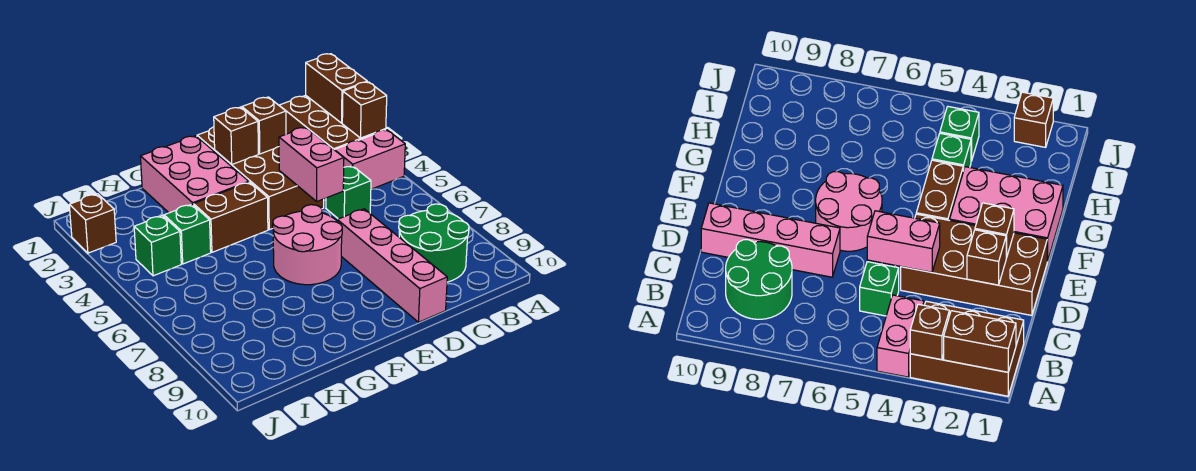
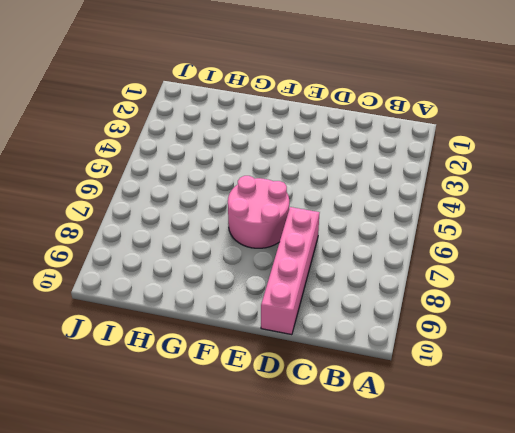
none -> brown 2x3 brick [279,95,386,150]
none -> pink 1x2 brick [335,130,405,189]
none -> green 2x2 round brick [399,204,469,282]

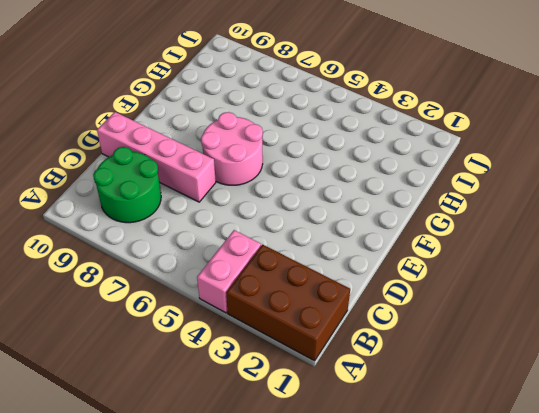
none -> green 1x1 brick [326,166,371,219]
none -> brown 2x4 brick [197,127,324,230]
none -> pink 2x3 brick [140,136,249,213]

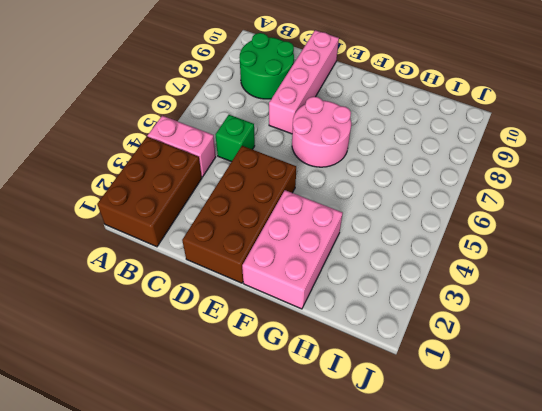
none -> brown 1x2 brick [194,182,268,252]
none -> green 1x1 brick [164,204,211,264]
none -> green 1x1 brick [134,215,181,276]

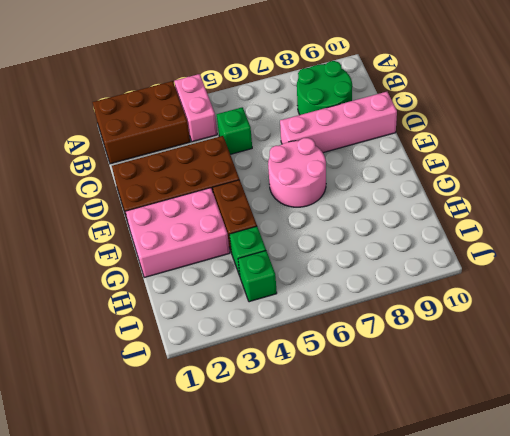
none -> brown 1x1 brick [69,194,116,253]
none -> brown 1x2 brick [306,54,367,123]
none -> brown 1x1 brick [342,82,387,138]

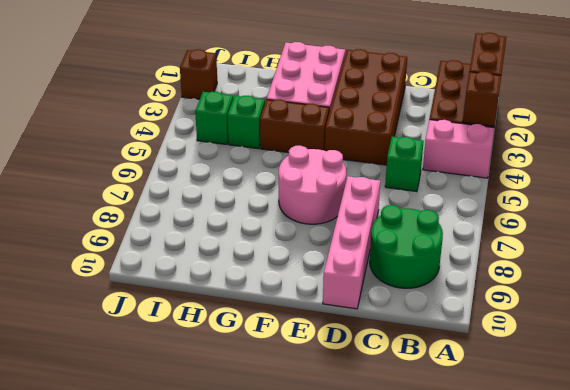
none -> brown 1x1 brick [242,97,286,154]
none -> pink 1x2 brick [279,127,344,201]
none -> brown 1x1 brick [214,107,258,164]

